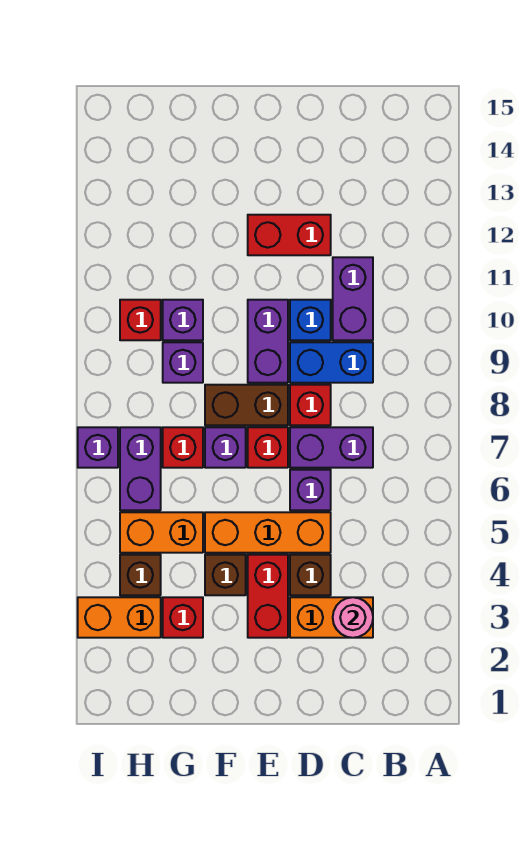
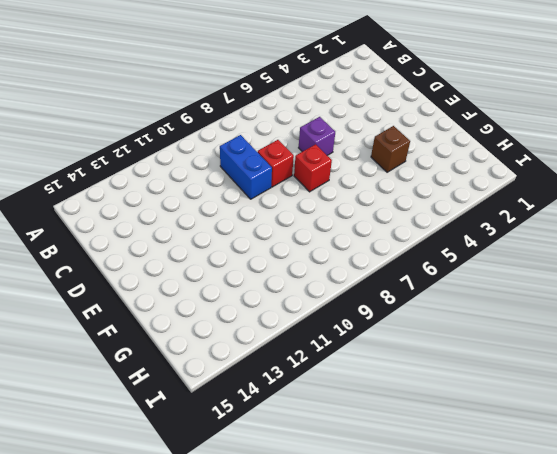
none -> orange 1x2 brick [290,597,373,638]
none -> purple 1x2 brick [290,427,373,468]
none -> purple 1x2 brick [333,257,373,340]

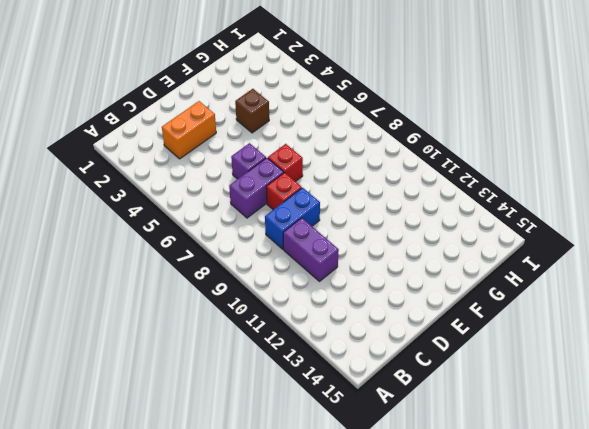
none -> brown 1x1 brick [290,555,331,595]
none -> orange 1x3 brick [205,512,331,553]
none -> blue 1x1 brick [290,300,331,340]

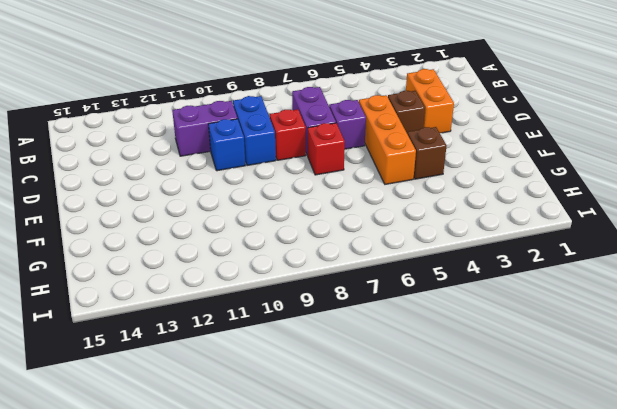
none -> red 1x2 brick [248,215,331,255]
none -> red 1x2 brick [248,555,288,638]
none -> brown 1x2 brick [205,385,288,425]

